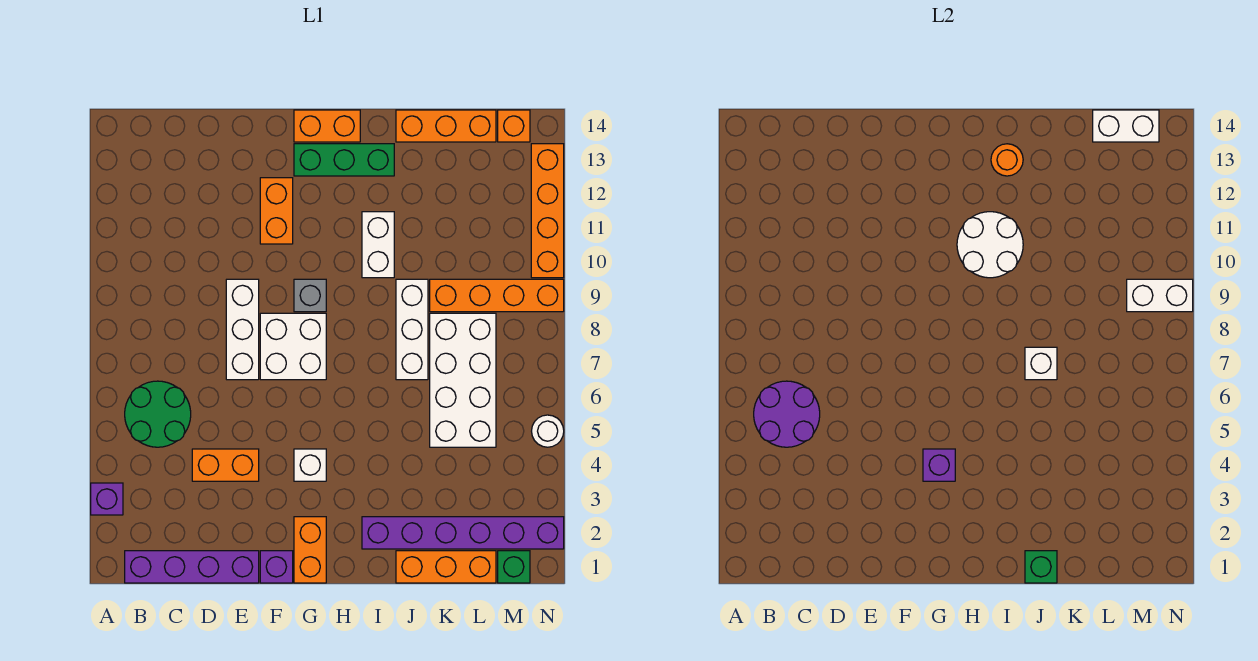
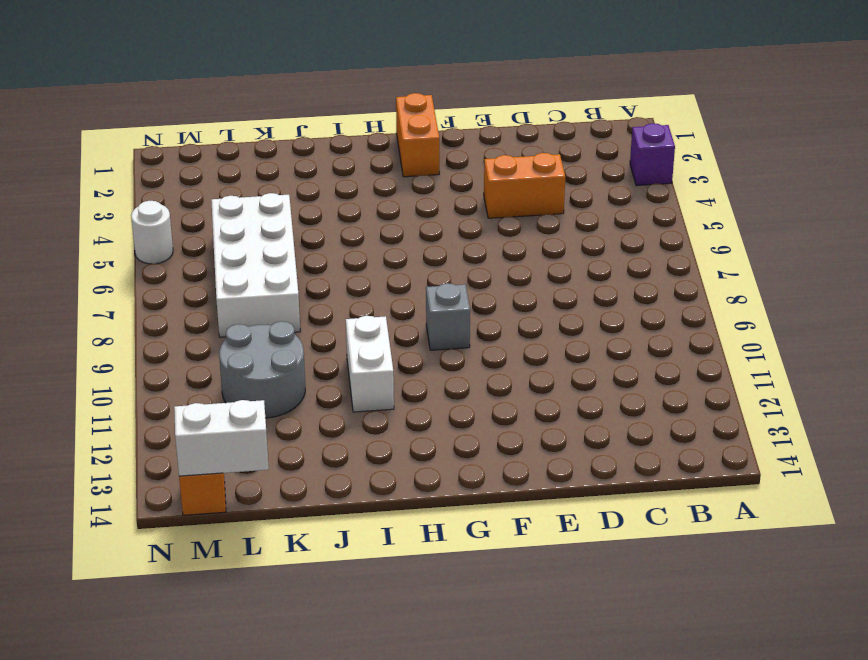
grey 2x2 round brick [219,321,305,418] -> none
none -> purple 1x4 brick [125,551,259,583]
none -> green 2x2 round brick [125,381,191,447]
none -> white 1x3 brick [226,279,259,380]
none -> purple 1x1 brick [260,551,293,583]

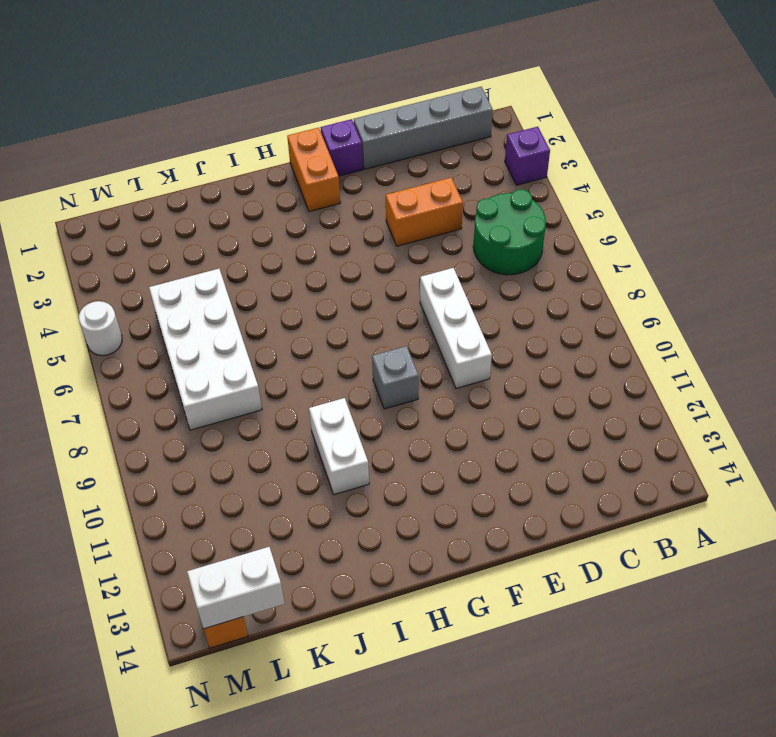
grey 1x4 brick [354,87,493,169] -> purple 1x4 brick [125,551,259,583]
none -> white 2x2 brick [260,313,326,380]
none -> orange 1x2 brick [260,178,293,244]
none -> white 1x1 brick [294,449,326,481]
none -> green 1x3 brick [294,144,394,176]

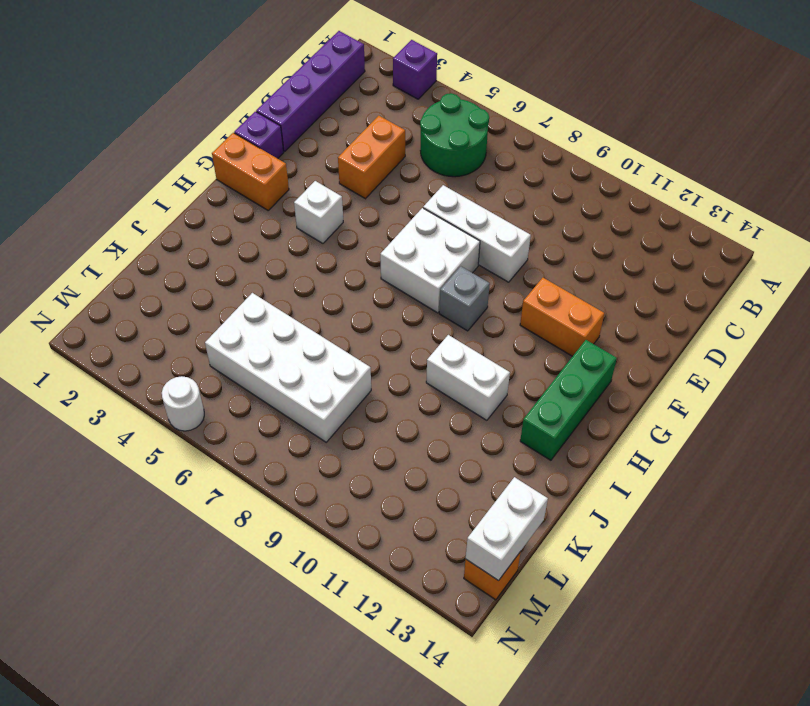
none -> orange 1x2 brick [294,110,360,142]
none -> purple 1x6 brick [362,517,564,549]
none -> orange 1x3 brick [396,551,496,583]
none -> white 1x3 brick [396,279,428,380]

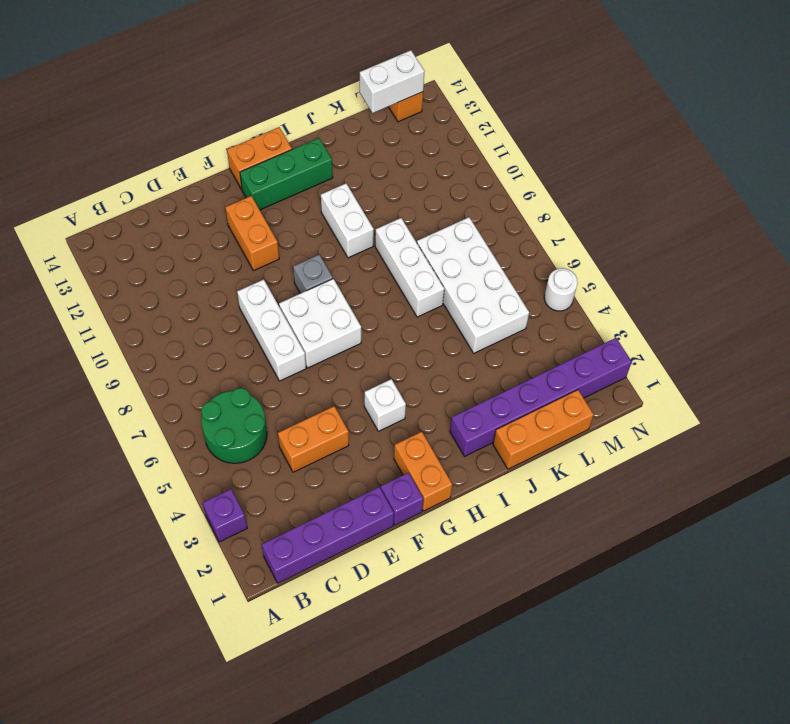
none -> orange 1x3 brick [396,110,496,142]
none -> orange 1x4 brick [430,279,564,312]
none -> green 1x1 brick [498,551,530,583]
none -> orange 1x4 brick [531,144,564,278]

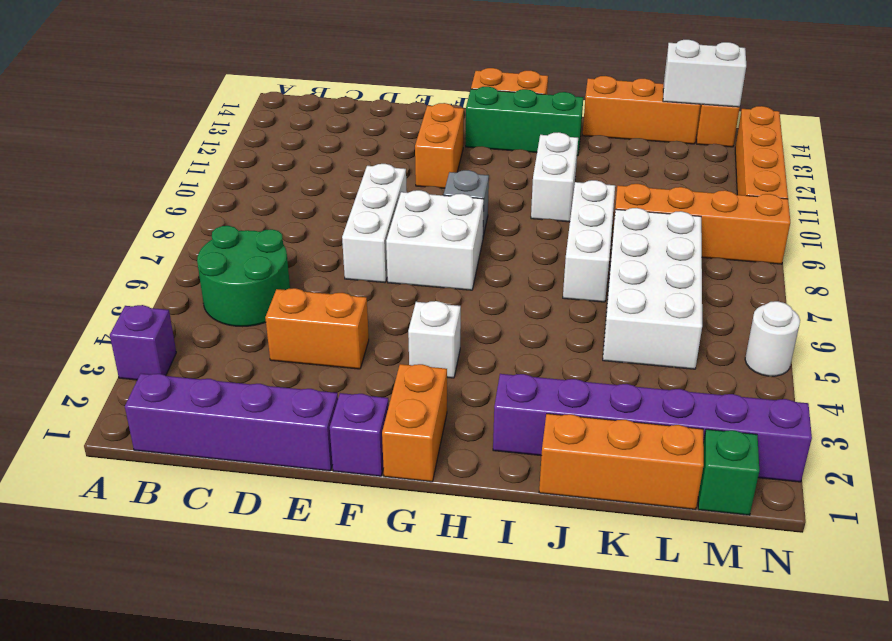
none -> purple 2x2 round brick [754,381,820,447]
none -> purple 1x1 brick [923,449,955,481]
none -> white 2x2 round brick [957,212,1023,278]
none -> orange 1x1 round brick [991,144,1023,176]

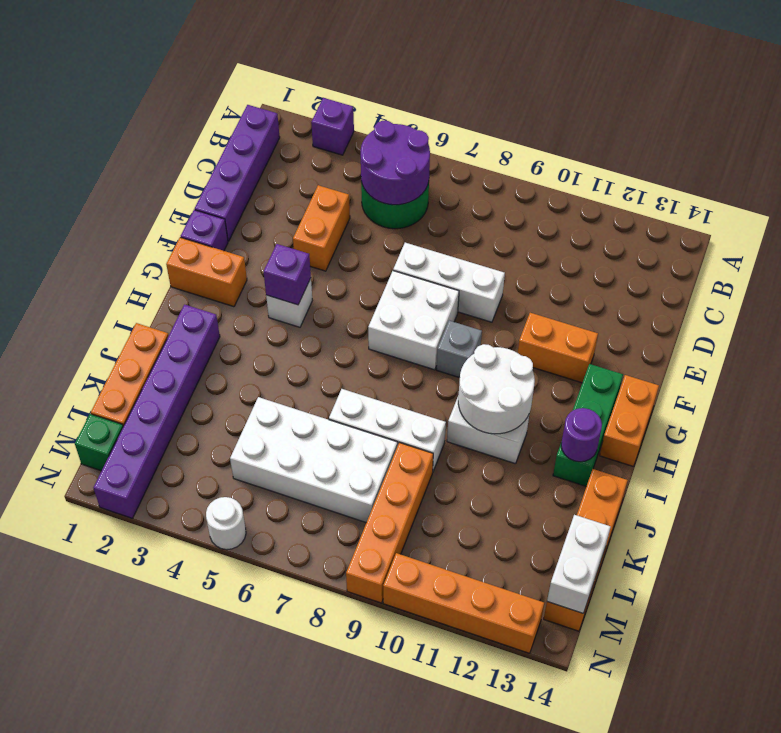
purple 1x1 round brick [561,408,602,462] -> orange 1x1 round brick [991,144,1023,176]
none -> green 1x1 brick [1025,551,1057,583]
none -> white 1x1 brick [1025,347,1057,380]
none -> white 1x2 brick [1127,279,1193,312]

